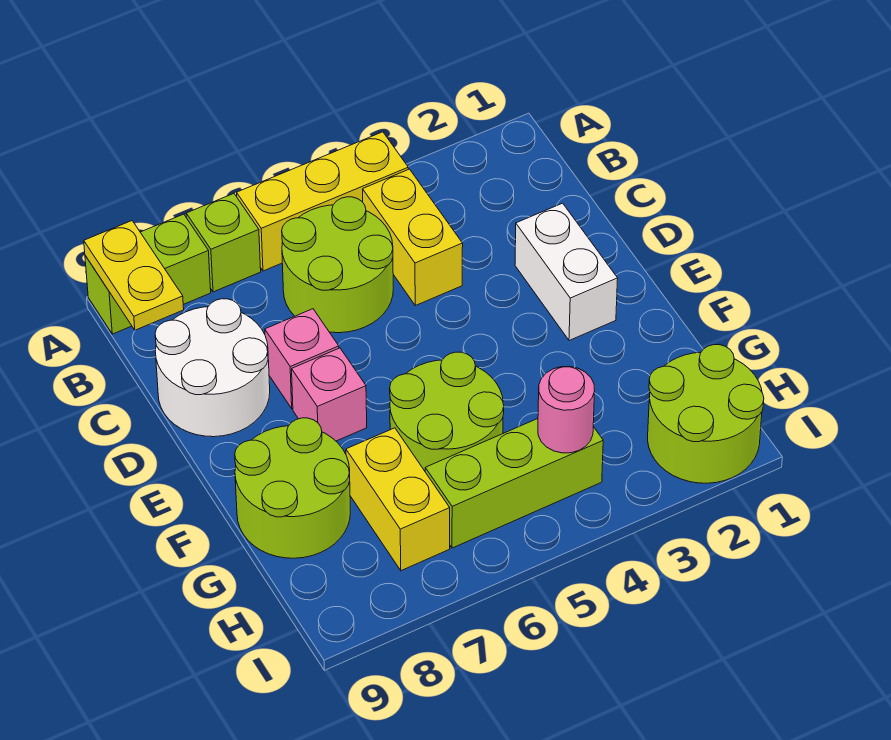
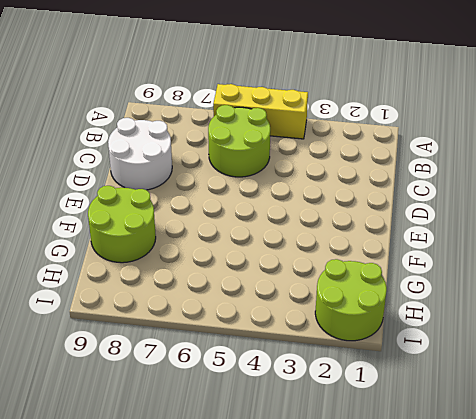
none -> lime 1x1 brick [186,194,261,292]
none -> lime 1x2 brick [85,214,211,334]
none -> yellow 1x2 brick [363,169,463,306]

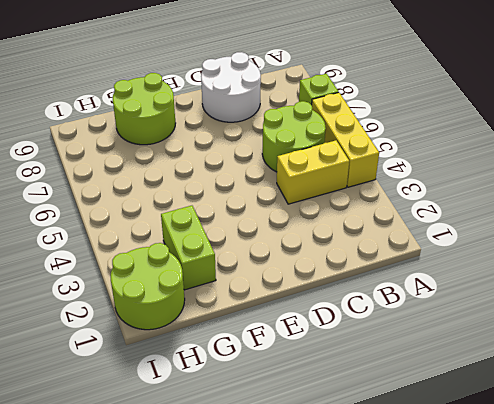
lime 1x2 brick [161,206,216,290] -> lime 1x2 brick moved to [85,214,211,334]
none -> white 1x2 brick [515,203,618,341]
none -> pink 1x1 brick [265,309,339,409]
none -> pink 1x1 brick [292,348,367,441]

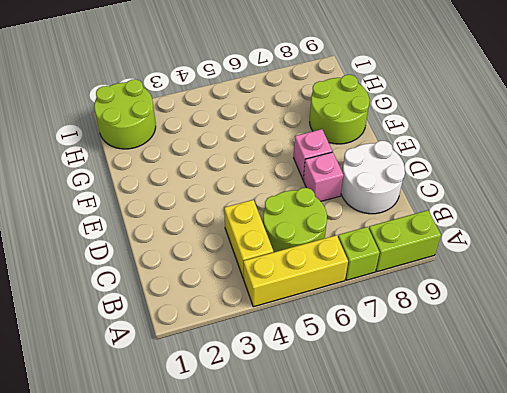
none -> white 1x2 brick [515,203,618,341]
none -> lime 2x2 round brick [390,352,504,471]
none -> yellow 1x2 brick [346,428,450,571]

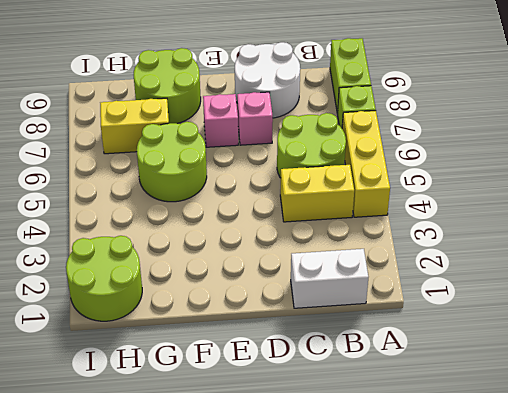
white 1x2 brick [291,249,368,308] -> white 1x2 brick moved to [515,203,618,341]
none -> lime 1x3 brick [425,419,603,548]
none -> yellow 1x2 plate [84,221,184,330]
none -> pink 1x1 round brick [538,366,595,453]

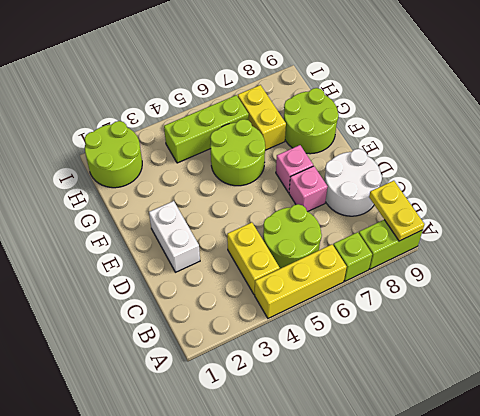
none -> pink 1x1 round brick [538,366,595,453]

